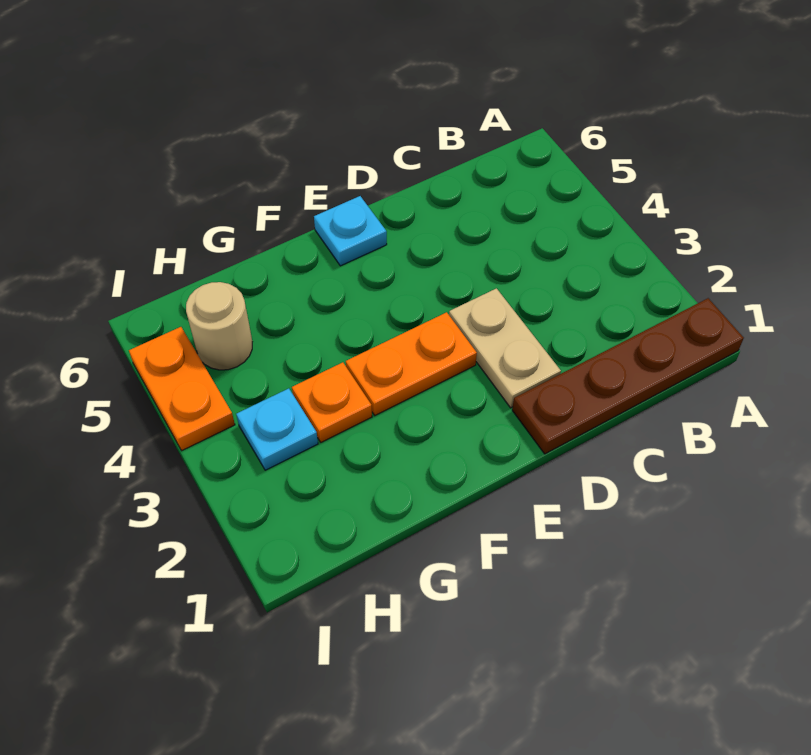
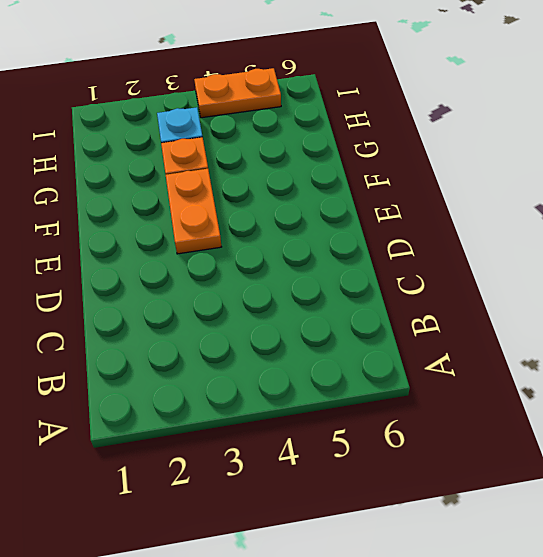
none -> brown 1x4 plate [512,298,744,454]
none -> tan 1x2 plate [449,288,561,408]

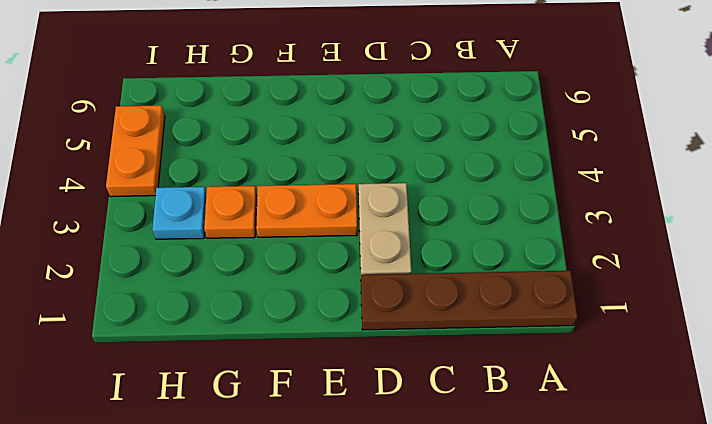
none -> cyan 1x1 plate [314,196,387,266]
none -> tan 1x1 round brick [186,282,252,370]

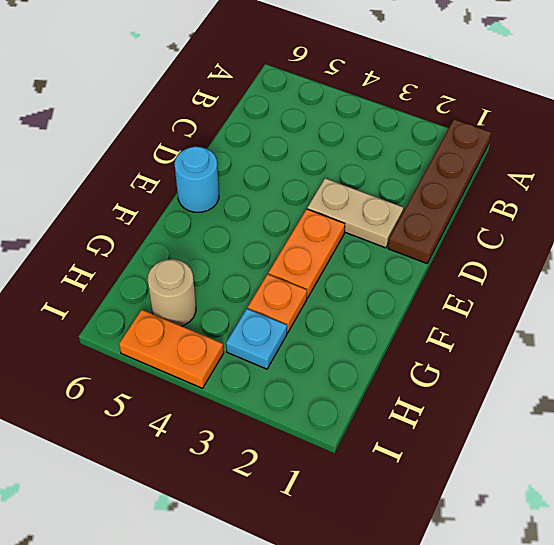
cyan 1x1 round brick [175,147,219,212] -> cyan 1x1 plate [314,196,387,266]

